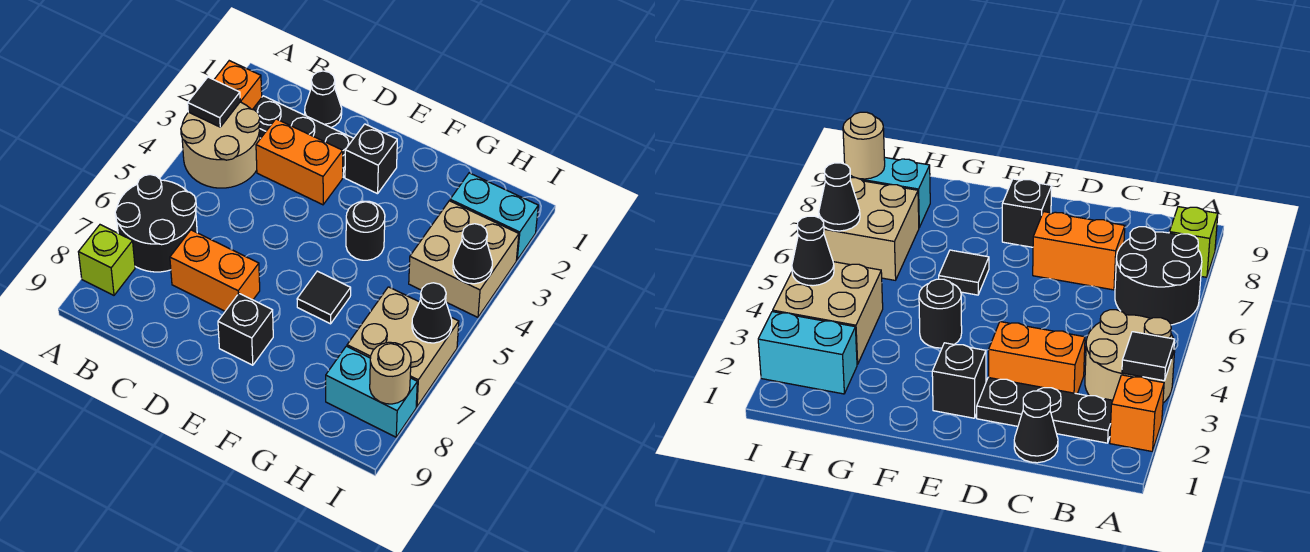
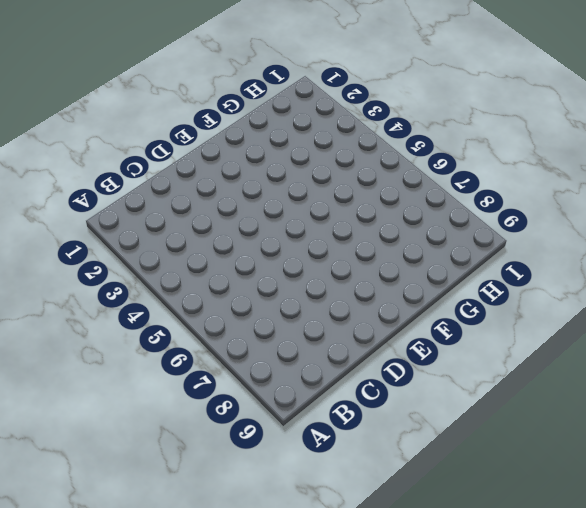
none -> orange 1x1 brick [214,61,262,109]
none -> tan 2x2 round brick [181,102,260,188]
none -> black 2x2 round brick [115,175,197,272]

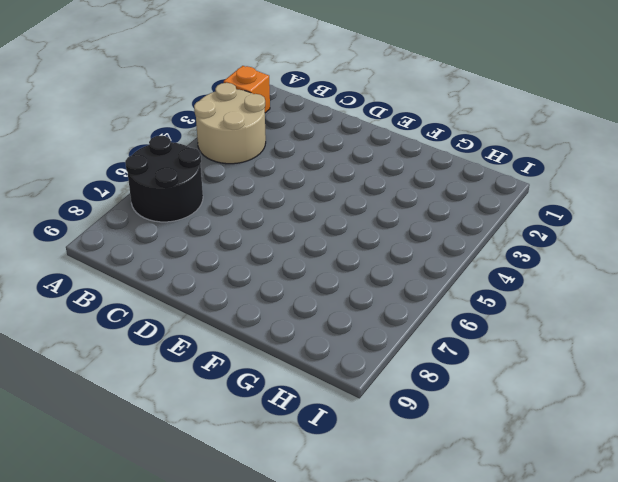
none -> lime 1x1 brick [79,225,135,295]
none -> black 1x3 plate [253,96,354,177]
none -> black 1x1 cone [305,71,342,127]

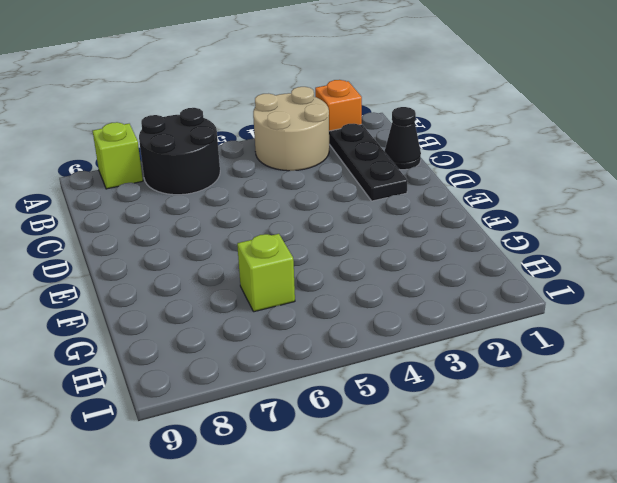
lime 1x1 brick [237,234,295,312] -> none
none -> orange 1x2 brick [256,119,343,205]
none -> orange 1x2 brick [170,230,260,311]
none -> black 1x1 brick [345,124,397,194]

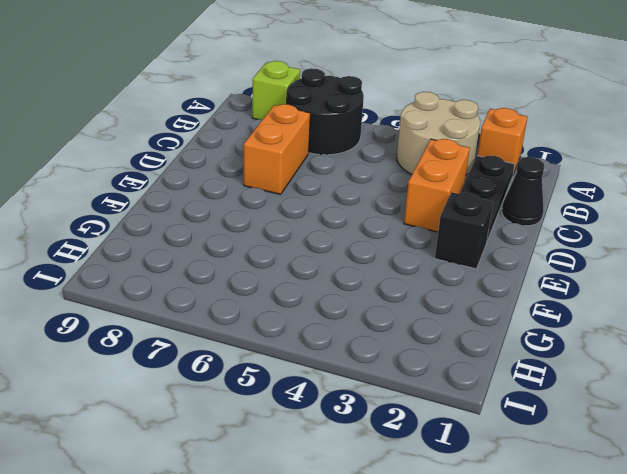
none -> black 1x1 brick [218,293,273,365]
none -> black 1x1 round brick [346,201,385,260]
none -> black 1x1 tile [297,271,351,324]

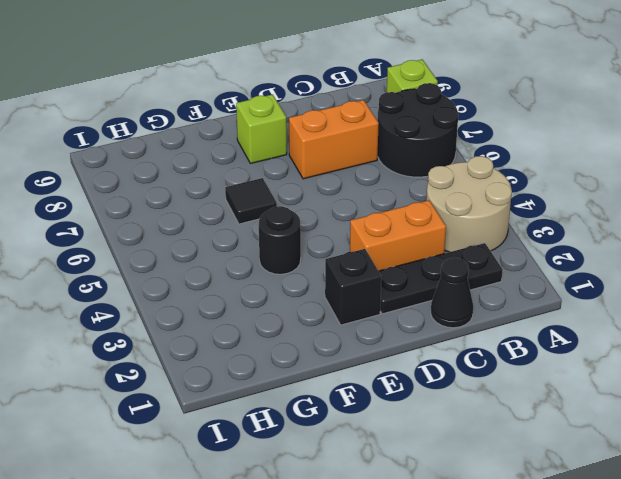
lime 1x1 brick [236,94,287,164] -> black 1x1 brick [218,293,273,365]
none -> orange 1x1 brick [214,61,262,109]
none -> cyan 1x2 brick [450,173,538,260]
none -> tan 2x2 brick [409,201,519,317]

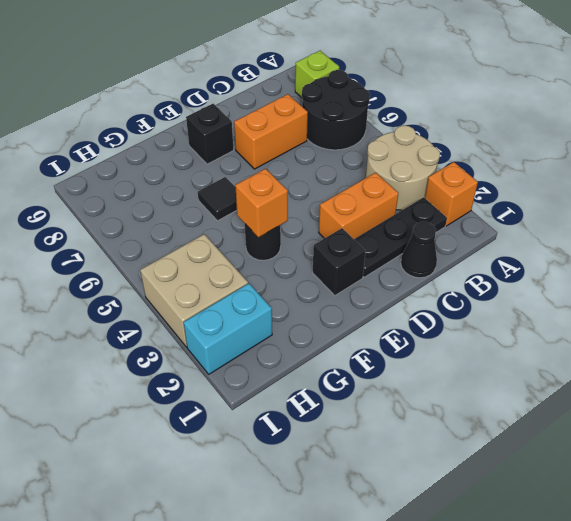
orange 1x1 brick [235,169,288,237] -> none
none -> tan 2x2 brick [347,287,459,407]
none -> cyan 1x2 brick [326,346,417,437]
none -> black 1x1 tile [188,77,240,127]

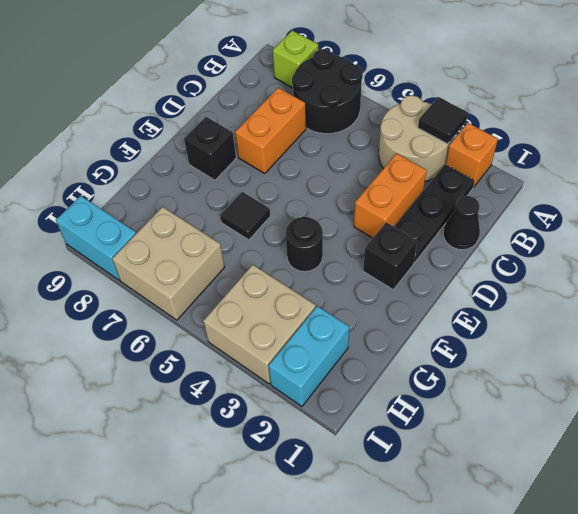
cyan 1x2 brick [56,196,136,280] -> cyan 1x2 brick turned to [326,346,417,437]
none -> black 1x1 cone [453,224,492,284]
none -> black 1x1 cone [412,283,452,343]
none -> tan 1x1 round brick [370,342,411,404]

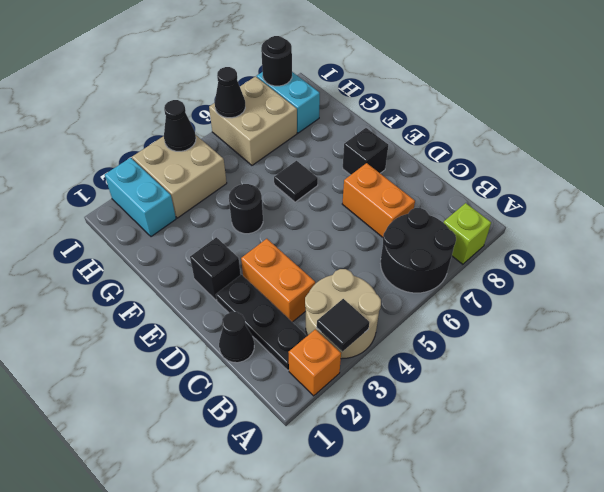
black 1x1 round brick [261,36,292,86] -> tan 1x1 round brick [370,342,411,404]

